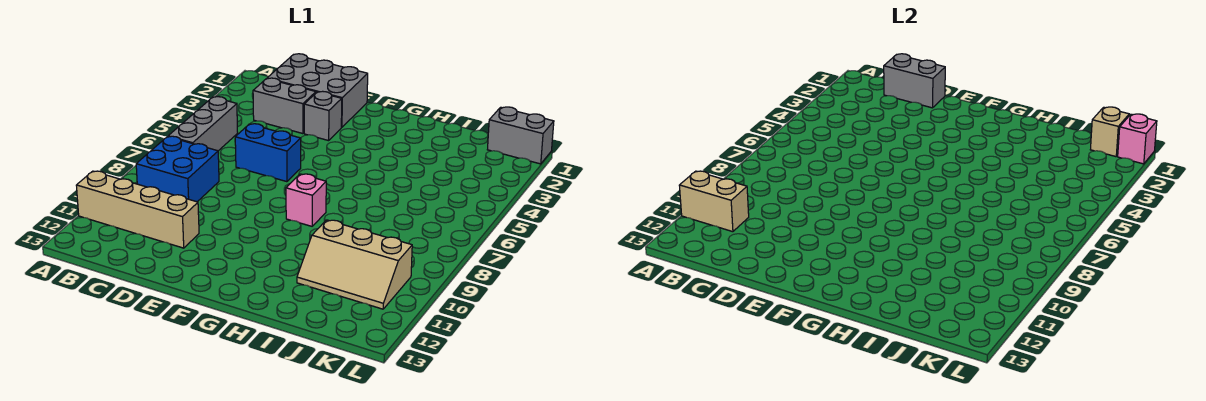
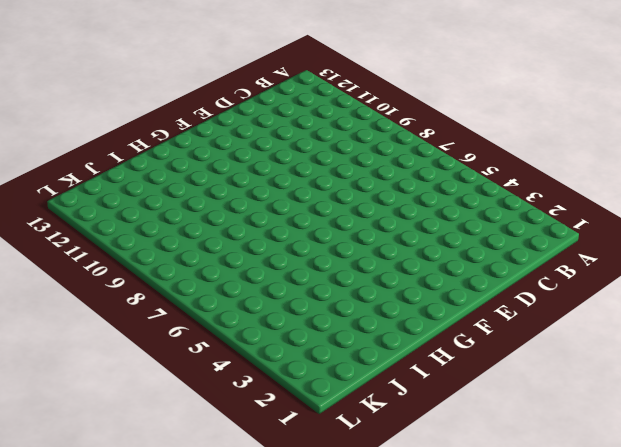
none -> tan 1x4 brick [76,171,199,248]
none -> grey 1x3 brick [168,97,238,151]
none -> blue 2x2 brick [136,136,219,202]

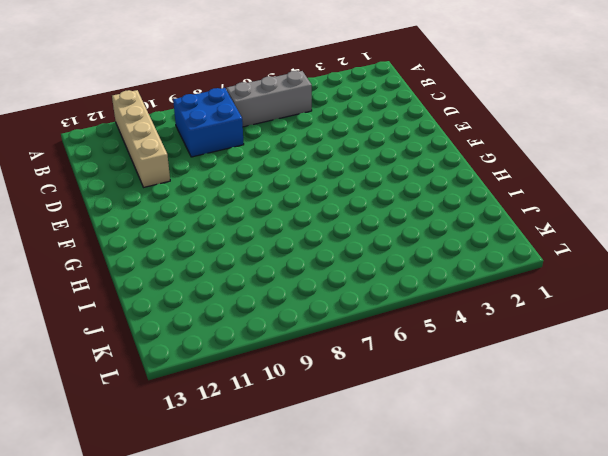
none -> grey 2x3 brick [267,54,368,127]
none -> grey 1x2 brick [253,78,316,134]
none -> blue 1x2 brick [235,124,301,182]

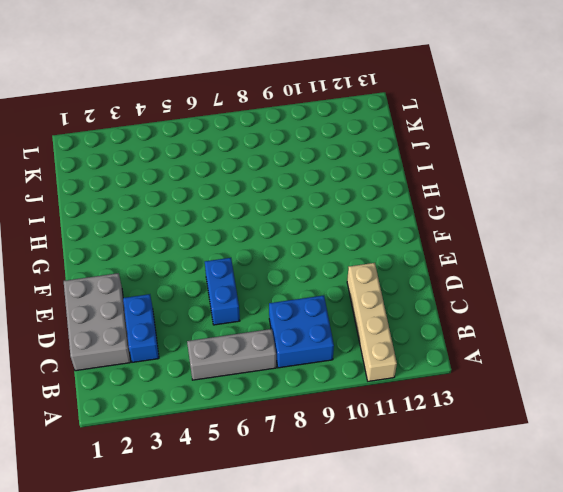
blue 1x2 brick [123,294,159,362] -> grey 1x2 brick [253,78,316,134]
none -> grey 1x1 brick [304,91,342,141]
none -> pink 1x1 brick [286,174,326,226]
none -> tan 2x3 slope [297,220,412,309]

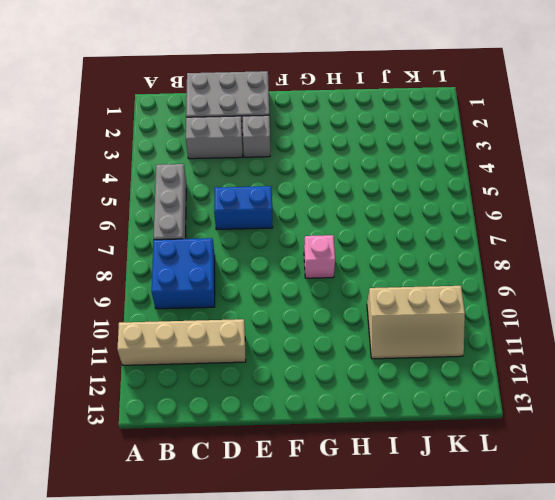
none -> grey 1x2 brick [487,107,554,164]
none -> tan 1x2 brick [679,171,749,232]
none -> grey 1x2 brick [884,54,945,108]

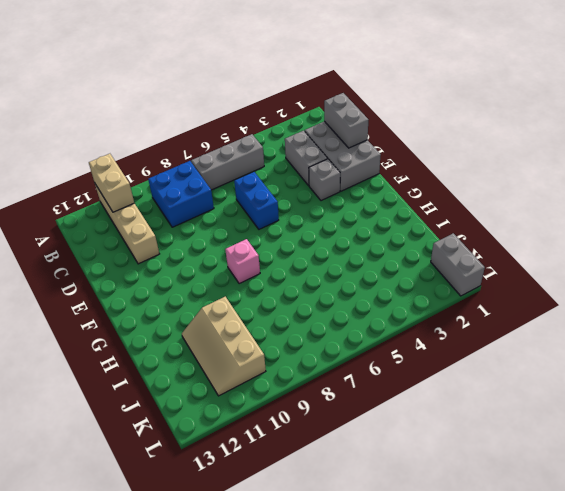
none -> tan 1x1 brick [1090,107,1129,157]
none -> pink 1x1 brick [1118,114,1157,164]

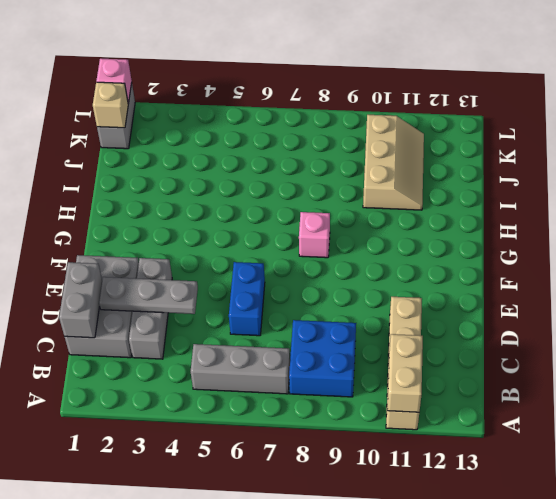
grey 1x3 plate [99,277,198,314] -> none

